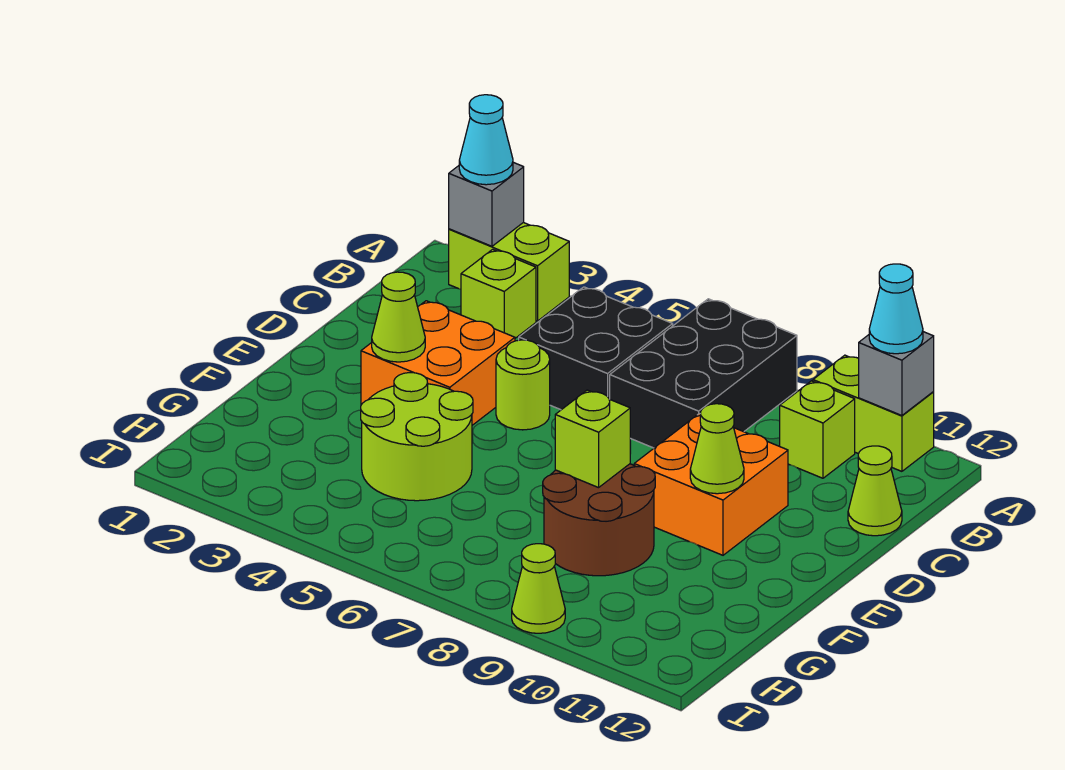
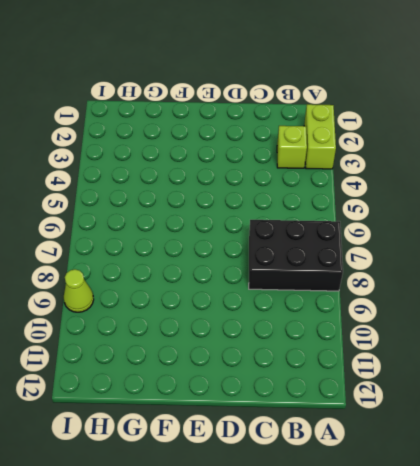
none -> lime 1x2 brick [813,355,934,471]
none -> black 2x2 brick [519,287,673,410]
none -> lime 1x1 brick [780,381,855,478]

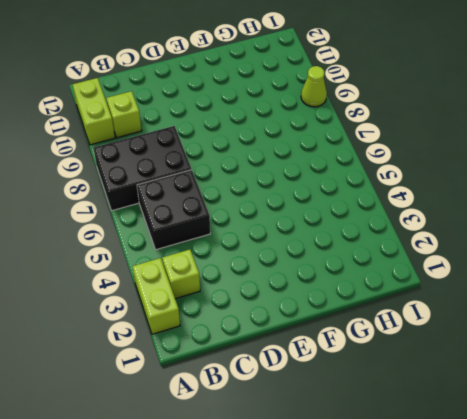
none -> lime 1x1 cone [848,446,902,536]
none -> orange 2x2 brick [361,301,515,425]
none -> lime 1x1 round brick [496,340,550,430]

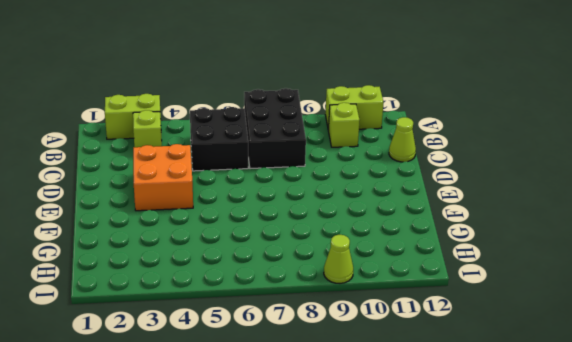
none -> lime 1x1 round brick [496,340,550,430]
none -> orange 2x2 brick [634,413,788,555]
none -> lime 2x2 round brick [361,373,473,501]

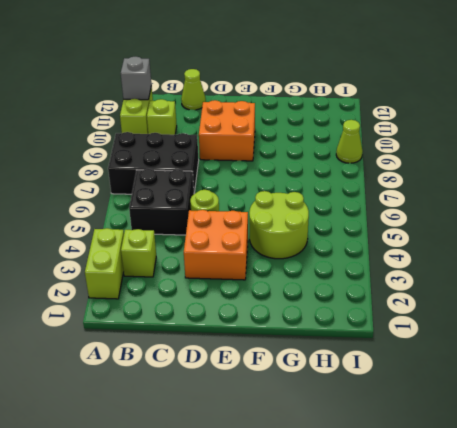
none -> brown 2x2 round brick [543,464,655,576]
none -> grey 1x1 brick [449,162,524,246]
none -> lime 1x1 cone [372,272,425,362]

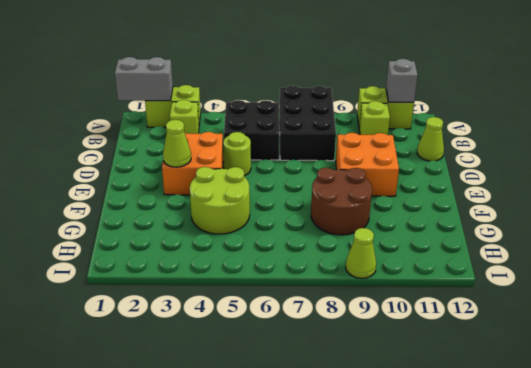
grey 1x2 brick [115,57,173,101] -> grey 1x1 brick [449,162,524,246]
none -> lime 1x1 cone [690,404,744,494]
none -> lime 1x1 brick [555,390,630,488]
none -> cyan 1x1 cone [459,95,513,185]

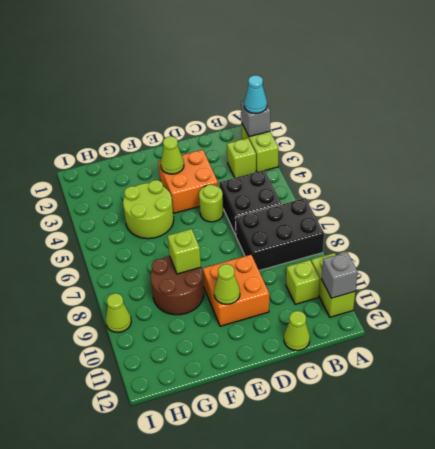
none -> cyan 1x1 cone [869,264,923,354]

